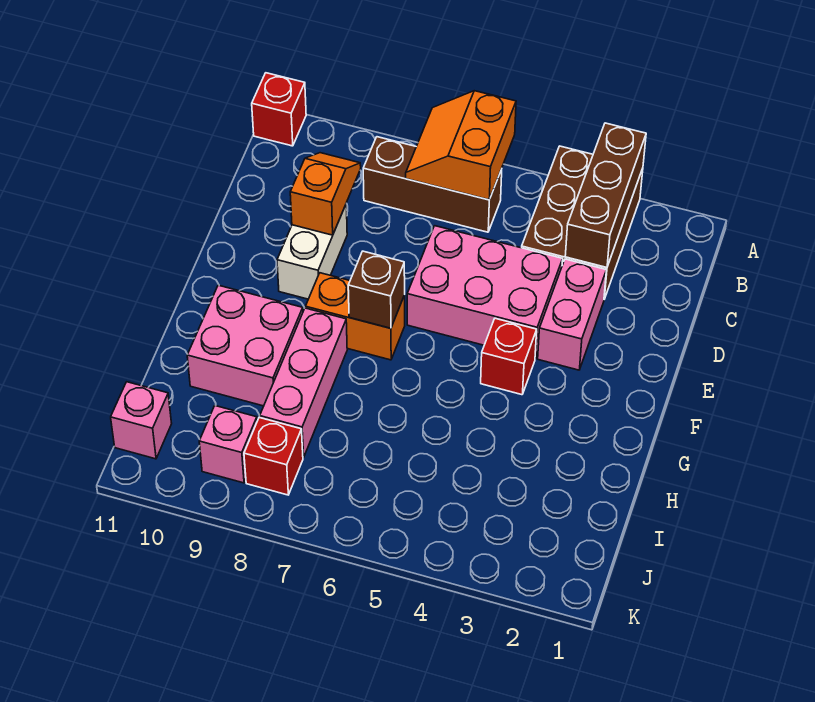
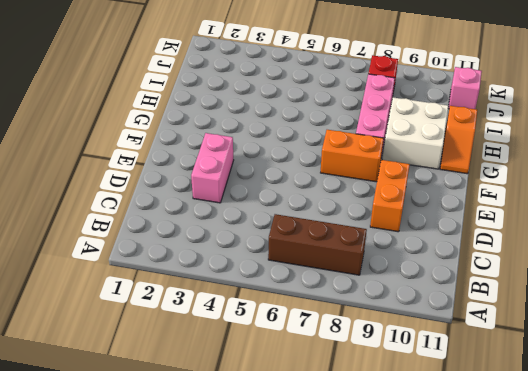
orange 1x2 brick [370,160,410,232] -> white 1x2 brick [277,205,347,299]
white 2x2 brick [382,97,448,169] -> pink 2x2 brick [187,285,303,406]
orange 1x2 slope [440,106,477,174] -> orange 1x2 slope moved to [290,153,361,235]
none -> brown 2x3 brick [522,146,643,299]
none -> red 1x1 brick [252,73,306,146]
none -> pink 2x3 brick [407,226,563,359]

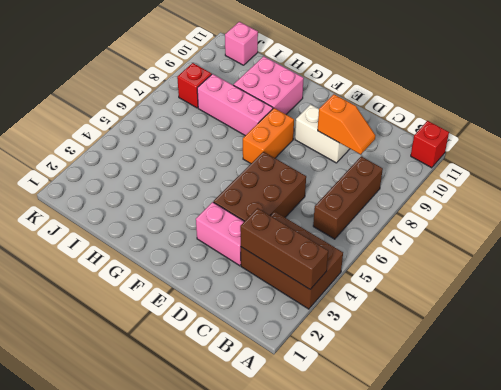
brown 2x3 brick [213,152,306,221] -> pink 2x3 brick [407,226,563,359]
none -> red 1x1 brick [481,318,537,395]
none -> pink 1x1 brick [199,406,257,483]
none -> orange 2x2 slope [406,91,516,200]

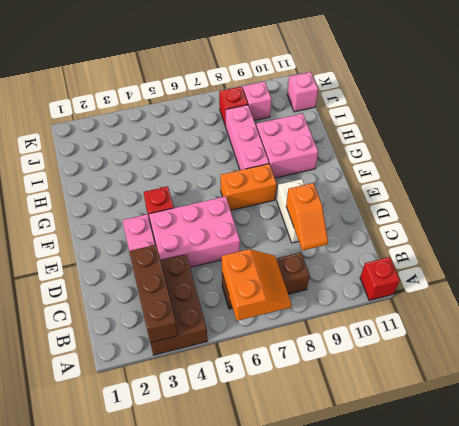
none -> brown 1x1 brick [348,251,405,328]

